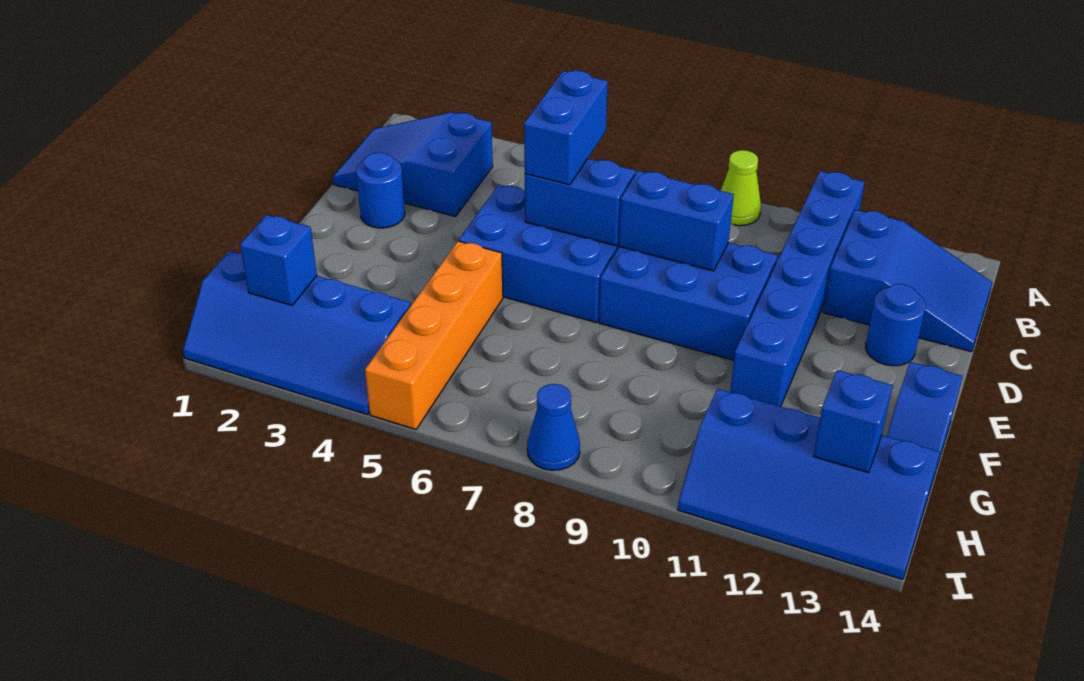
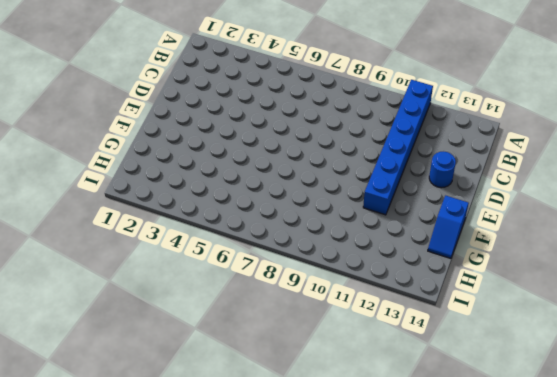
none -> lime 1x1 cone [721,150,761,226]
none -> blue 2x3 slope [333,112,493,216]
none -> blue 2x3 slope [823,210,992,352]

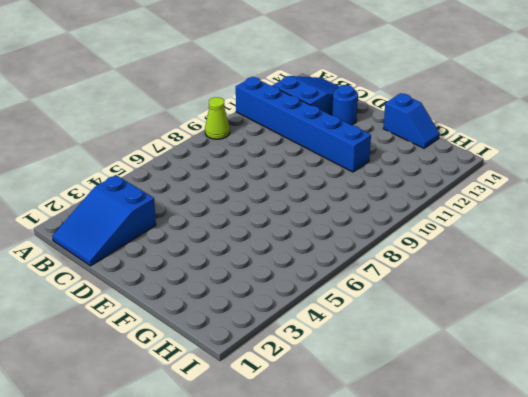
none -> blue 1x1 round brick [356,153,405,228]
none -> blue 2x3 brick [459,185,619,323]
none -> blue 2x3 brick [599,243,778,360]

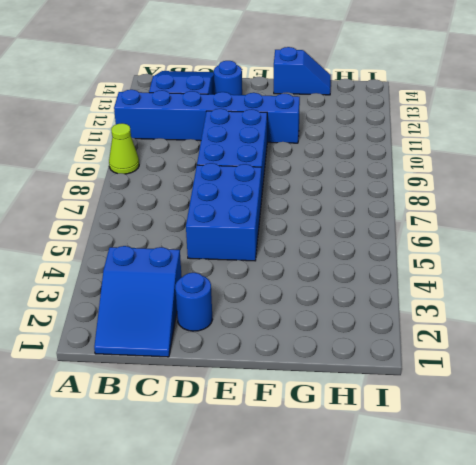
none -> orange 1x4 brick [365,241,503,429]
none -> blue 2x4 slope [183,251,411,415]
none -> blue 2x4 slope [678,389,940,580]

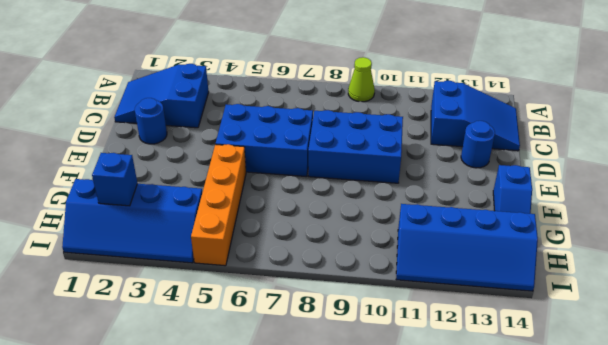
none -> blue 1x6 brick [730,171,865,407]
none -> blue 1x1 cone [527,384,580,470]
none -> blue 1x2 brick [525,159,636,246]

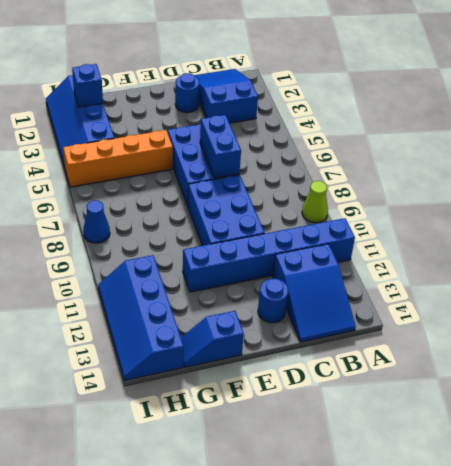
none -> blue 1x2 brick [619,171,734,271]
none -> blue 1x1 brick [814,370,893,472]
none -> blue 1x2 brick [524,71,608,185]

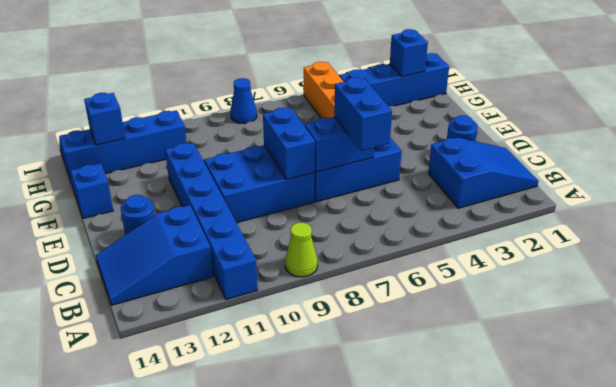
blue 1x2 brick [263,108,315,179] -> blue 1x2 brick turned to [619,171,734,271]

